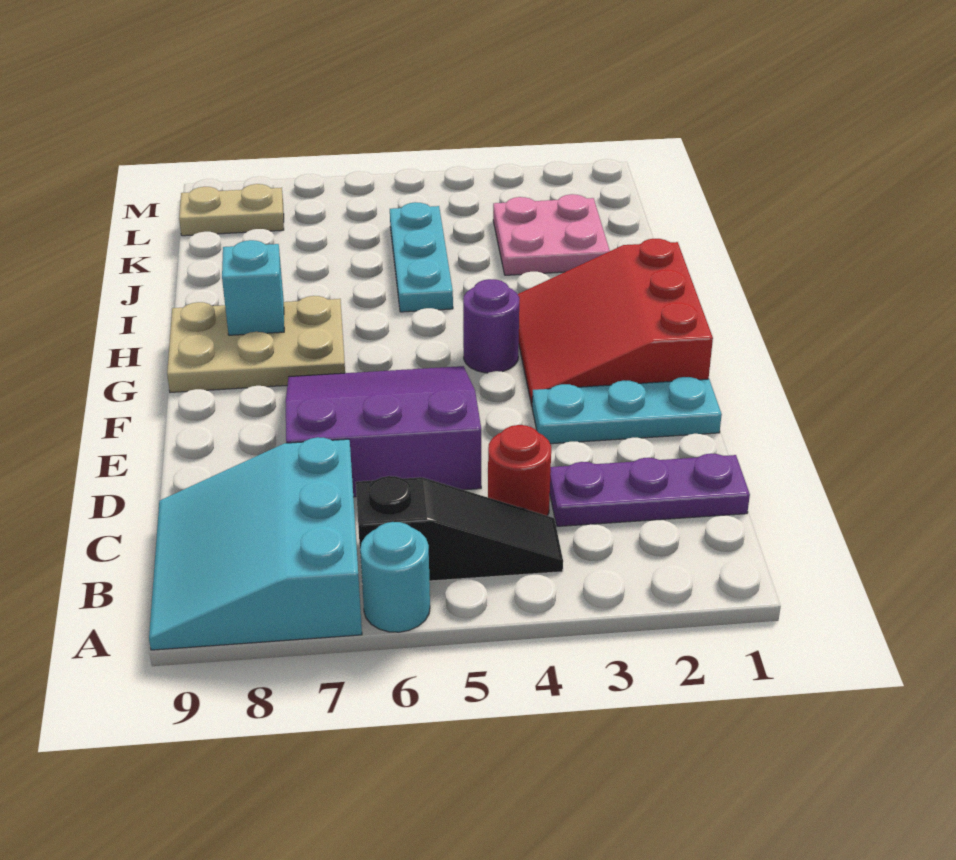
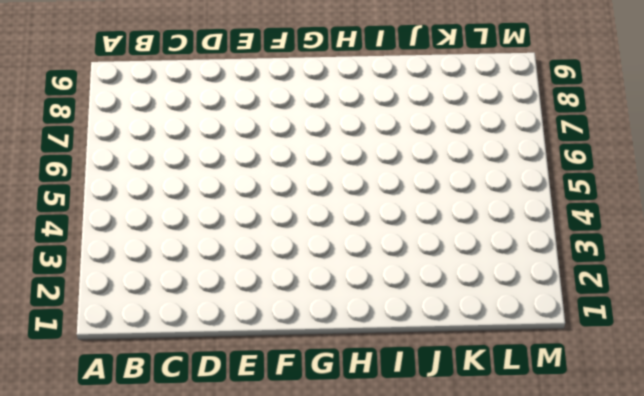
none -> cyan 1x1 round brick [360,522,430,632]
none -> cyan 3x3 slope [149,437,362,650]
none -> black 1x3 slope [356,476,563,581]

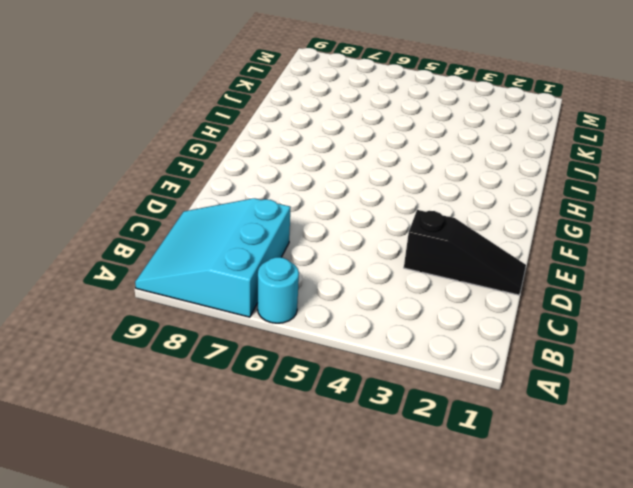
black 1x3 slope [404,210,526,295] -> black 1x3 slope moved to [356,476,563,581]
none -> purple 1x3 plate [550,454,750,526]
none -> red 1x1 round brick [488,425,551,516]
none -> purple 3x3 slope [286,366,481,497]

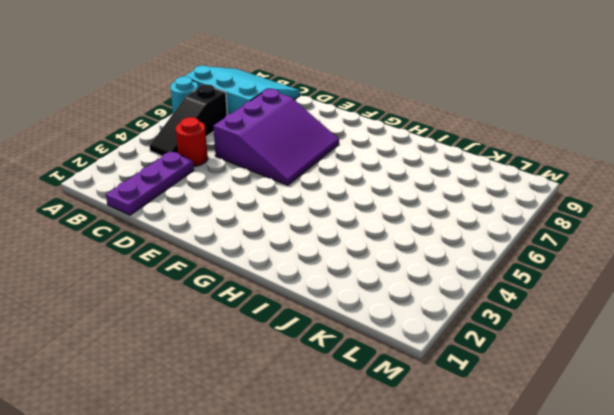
none -> cyan 1x3 plate [532,377,722,444]
none -> red 3x3 slope [518,239,713,405]
none -> purple 1x1 round brick [463,279,519,373]

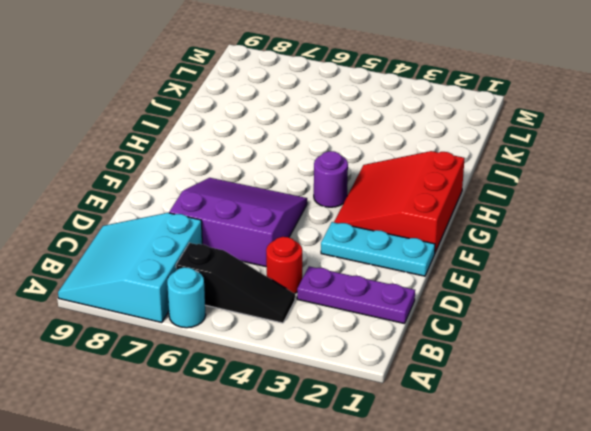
none -> tan 2x3 plate [167,296,345,392]
none -> cyan 1x3 plate [390,202,453,312]
none -> pink 2x2 plate [493,194,610,275]

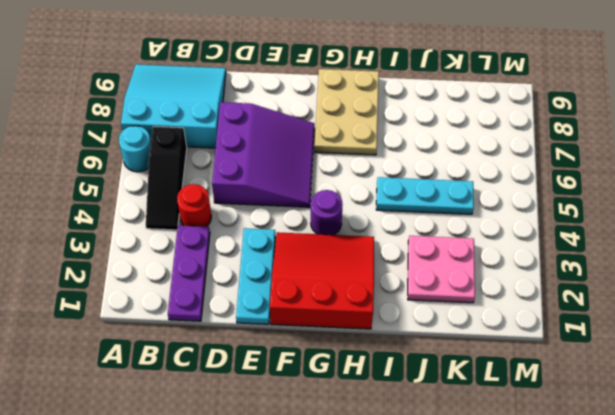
none -> tan 1x2 plate [179,184,284,236]
none -> cyan 1x1 brick [222,240,284,335]

